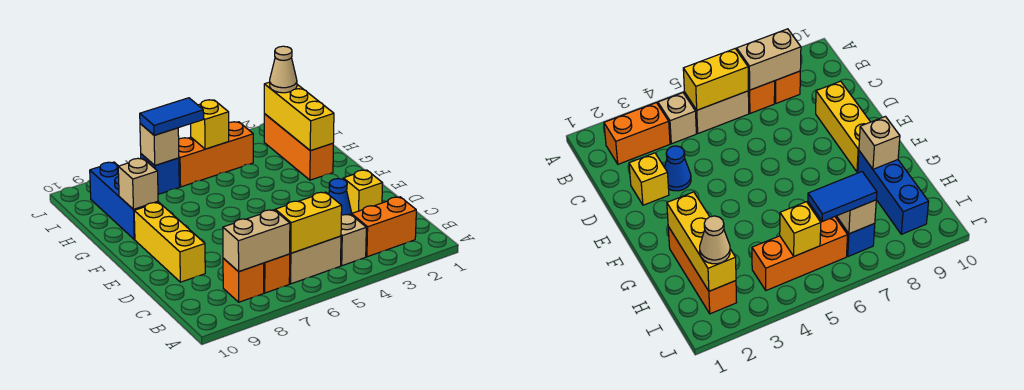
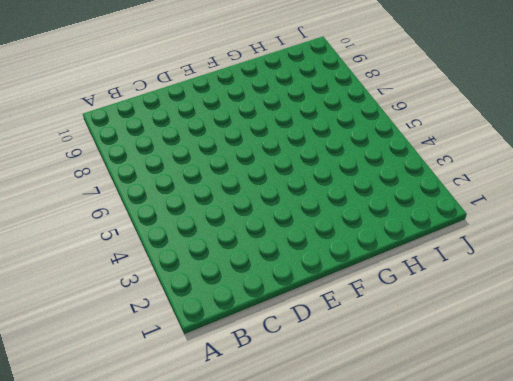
none -> orange 1x2 brick [352,197,416,257]
none -> tan 1x1 brick [341,214,366,266]
none -> tan 1x2 brick [289,236,341,284]

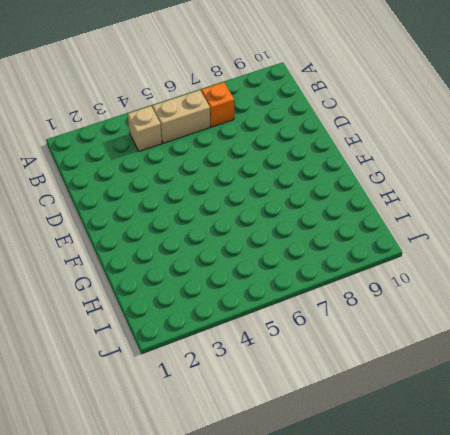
none -> orange 1x2 brick [352,197,416,257]
none -> orange 1x1 brick [223,258,264,302]
none -> yellow 1x1 brick [343,170,383,213]

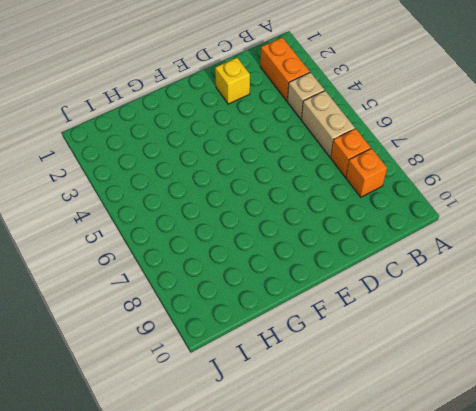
none -> blue 1x1 cone [329,179,352,215]
none -> yellow 1x3 brick [134,202,205,282]
none -> orange 1x3 brick [264,114,333,180]

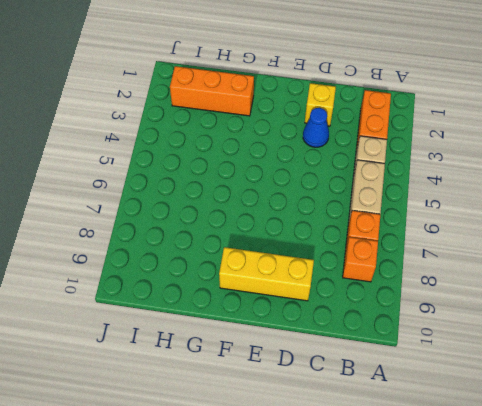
none -> blue 1x3 brick [90,162,158,239]
none -> orange 1x3 brick [179,122,253,187]
none -> blue 1x1 brick [141,154,179,194]

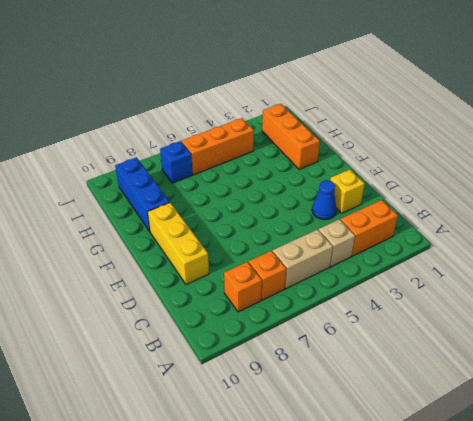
none -> yellow 1x2 brick [275,192,342,253]
none -> tan 1x2 brick [223,210,290,272]
none -> yellow 1x3 brick [264,82,334,151]

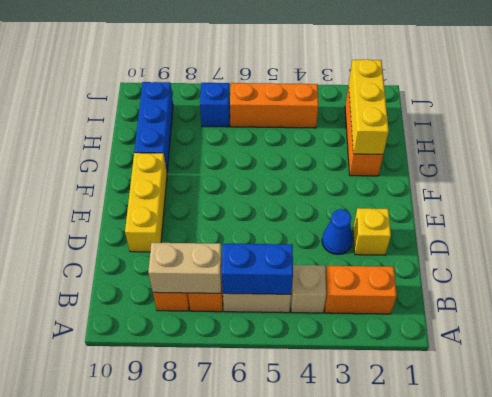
blue 1x2 brick [222,244,293,294] -> yellow 1x2 brick [275,192,342,253]
none -> tan 1x1 brick [118,158,158,209]
none -> yellow 1x1 brick [191,100,229,149]
none -> tan 1x1 brick [140,124,179,165]

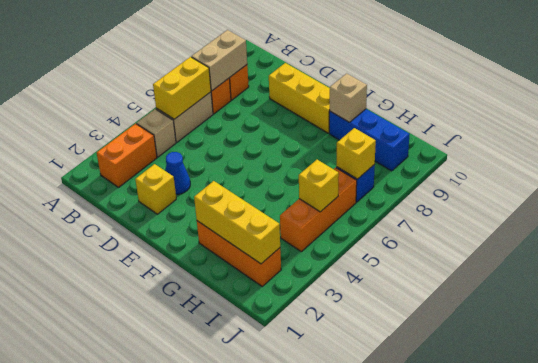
yellow 1x1 brick [336,128,376,179] -> tan 1x1 brick [140,124,179,165]
none -> tan 1x1 cone [270,46,297,93]
none -> blue 1x2 tile [140,98,204,135]

